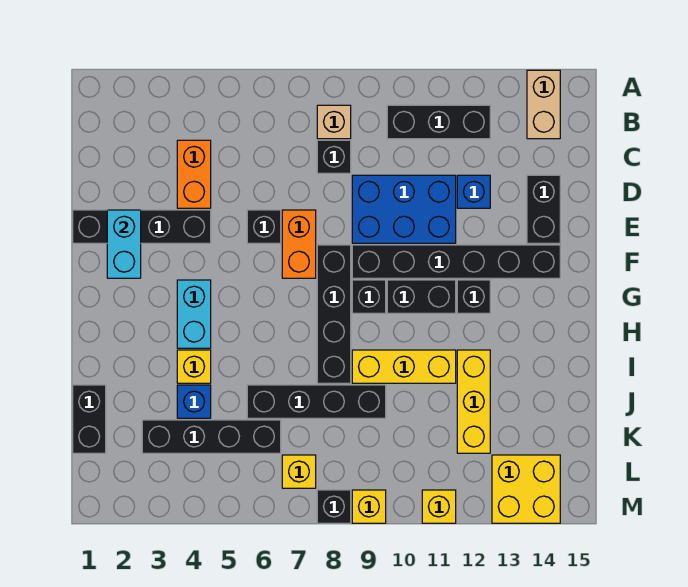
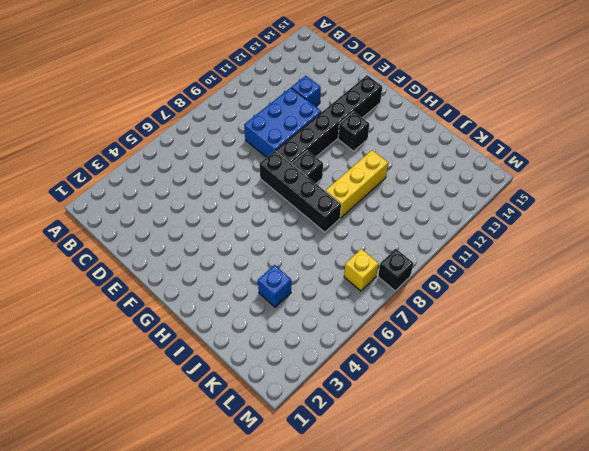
none -> tan 1x2 brick [527,70,560,139]
none -> tan 1x1 brick [317,105,351,139]
none -> black 1x3 brick [387,105,490,139]
none -> orange 1x2 brick [177,140,211,208]

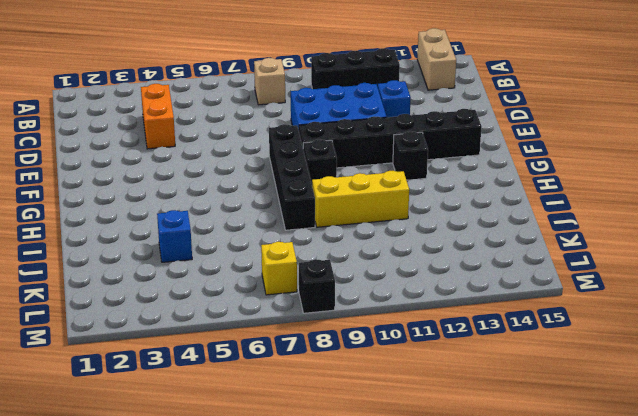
none -> black 1x1 brick [317,140,351,173]
none -> black 1x2 brick [527,175,560,243]
none -> black 1x4 brick [73,210,211,243]
none -> black 1x1 brick [247,210,281,243]

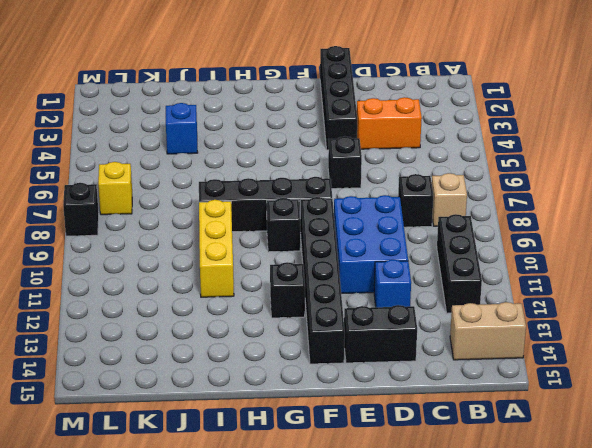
none -> orange 1x2 brick [282,210,316,278]
none -> cyan 1x2 brick [177,280,211,348]
none -> black 1x2 brick [387,280,456,313]
none -> yellow 1x1 brick [177,350,211,383]

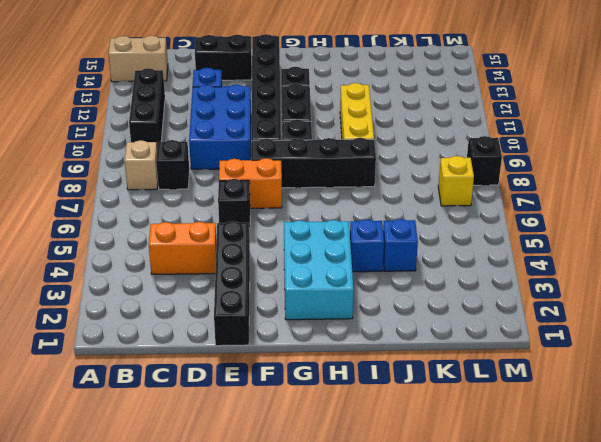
cyan 2x3 brick [284,220,354,320] -> cyan 1x2 brick [177,280,211,348]
blue 1x1 brick [350,220,384,272] -> yellow 1x1 brick [177,350,211,383]
none -> yellow 1x3 brick [457,350,490,453]
none -> black 1x2 brick [73,385,106,453]
none -> black 1x4 brick [247,385,386,418]
none -> black 1x4 brick [142,420,281,453]

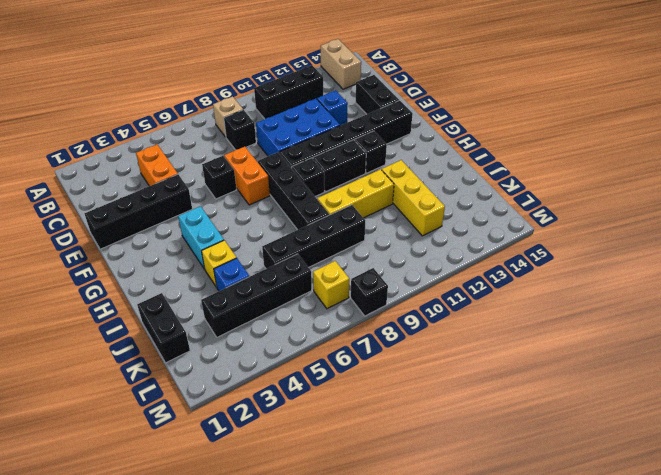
none -> yellow 2x2 brick [492,455,560,523]
none -> yellow 1x1 brick [352,490,386,523]
none -> yellow 1x1 brick [422,490,456,523]
none -> cyan 1x2 brick [107,210,141,278]

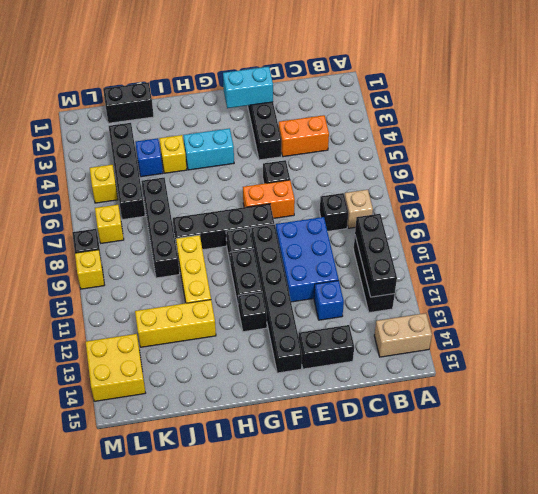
black 1x3 brick [355,214,397,297] -> none
yellow 1x1 brick [90,165,118,203] -> yellow 1x1 brick moved to [422,490,456,523]

